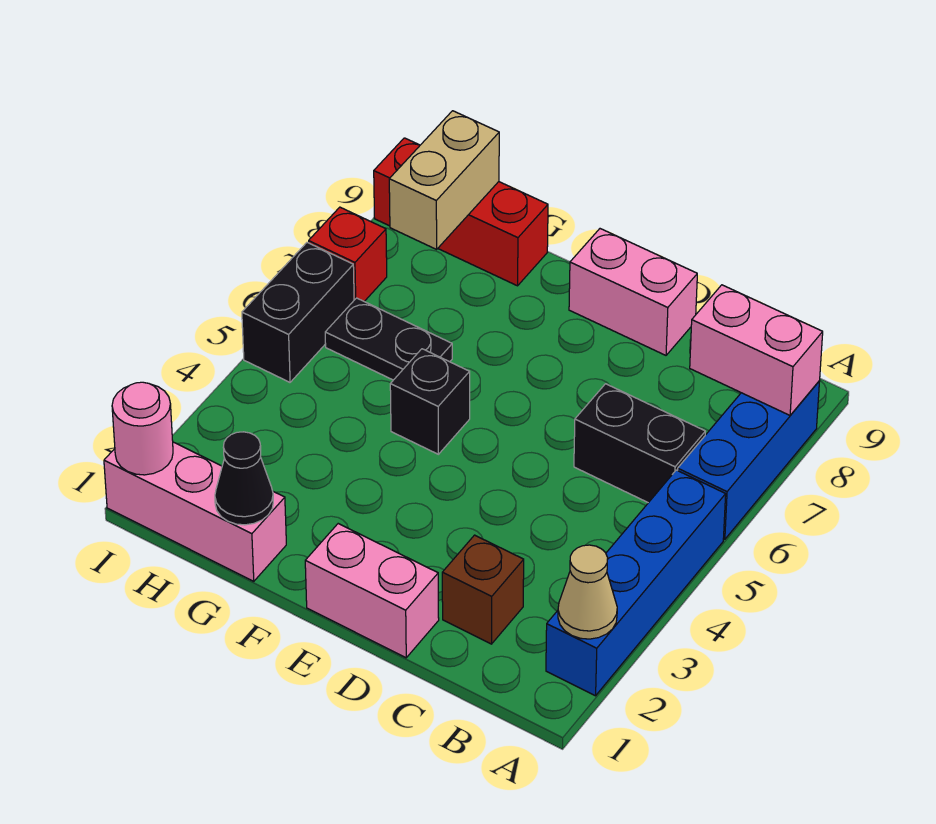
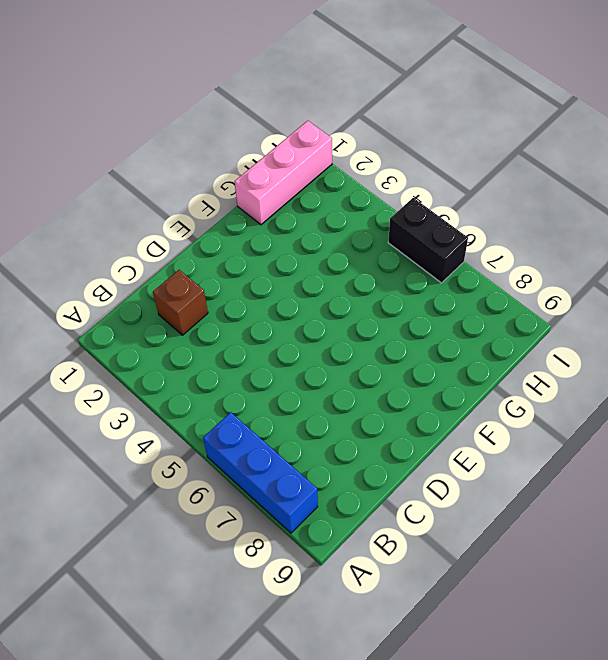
none -> blue 1x4 brick [546,470,726,696]
none -> black 1x2 brick [574,384,705,503]
none -> pink 1x2 brick [305,524,439,658]

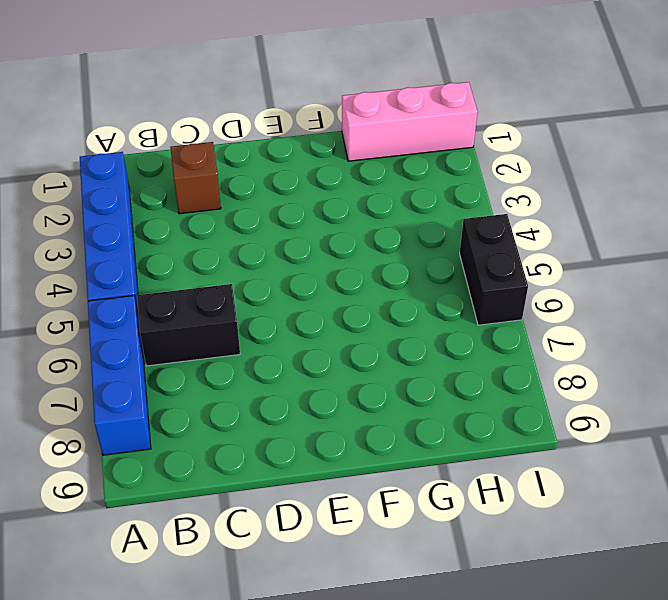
none -> pink 1x2 brick [305,524,439,658]
none -> pink 1x2 brick [569,229,697,355]
none -> black 1x1 brick [390,349,470,454]

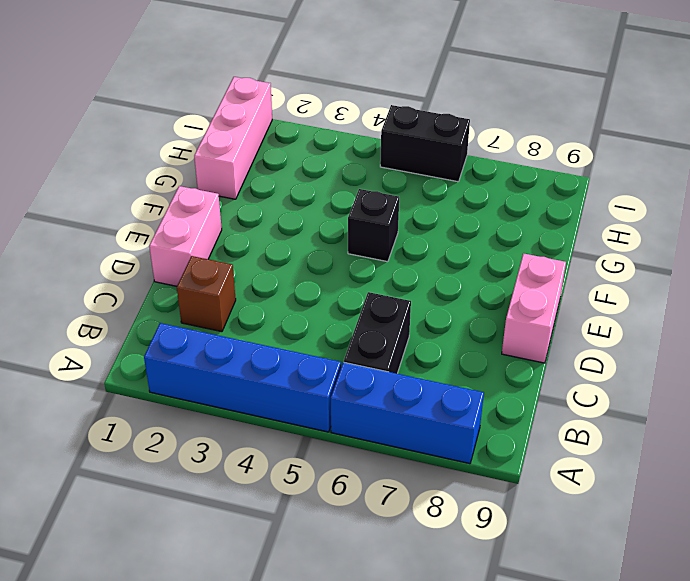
none -> black 1x2 plate [325,298,452,380]
none -> red 1x3 brick [374,138,548,286]
none -> red 1x1 brick [309,207,387,301]

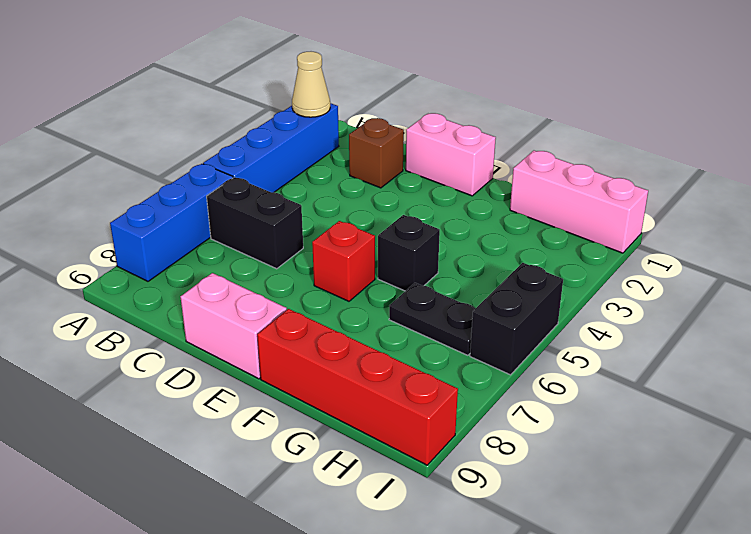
red 1x1 brick [312,221,375,301] -> red 1x1 brick moved to [309,207,387,301]
red 1x4 brick [257,309,458,465] -> red 1x3 brick [374,138,548,286]
none -> pink 1x2 brick [690,285,823,415]
none -> black 1x1 cone [215,432,273,525]
none -> tan 1x2 brick [389,111,499,249]

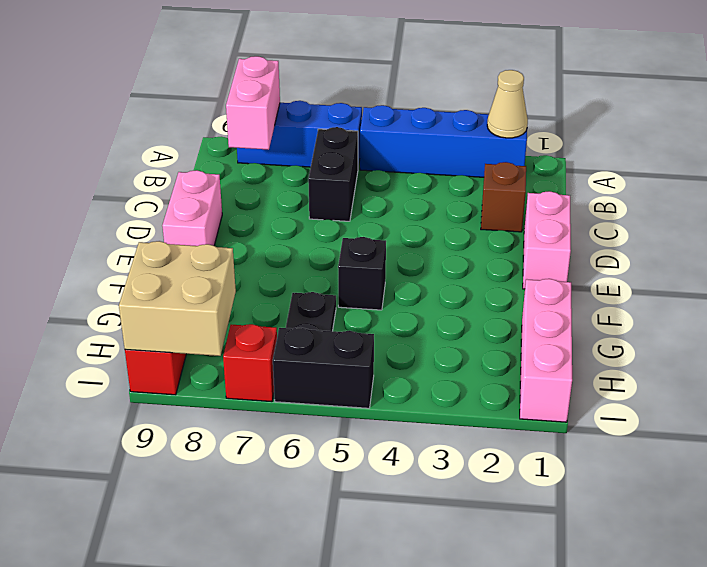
tan 2x2 brick [119,241,236,356] -> tan 1x2 brick [389,111,499,249]
none -> black 1x1 cone [215,432,273,525]
none -> pink 1x1 round brick [112,382,173,475]

